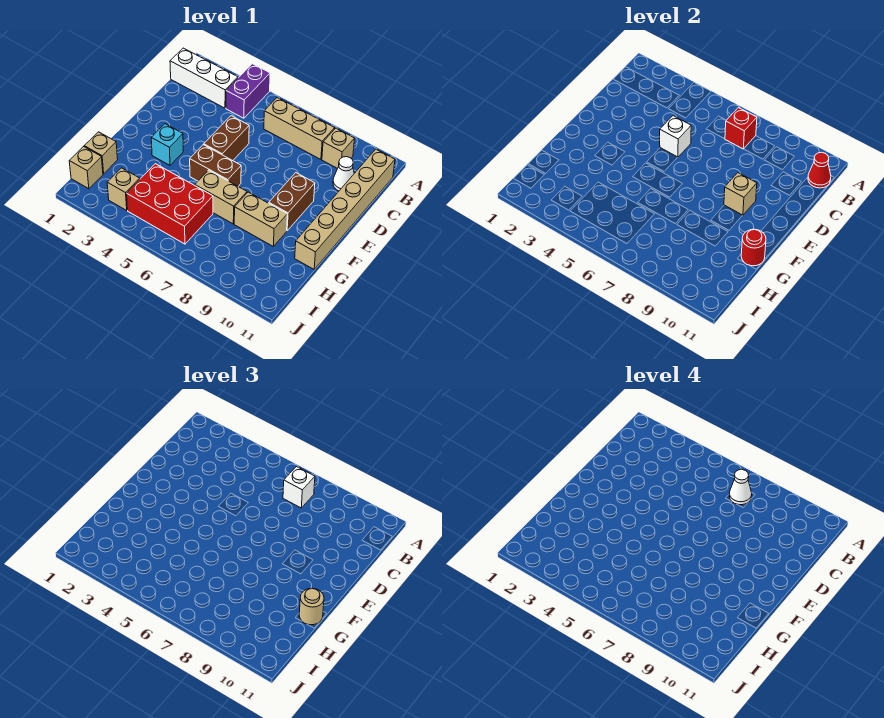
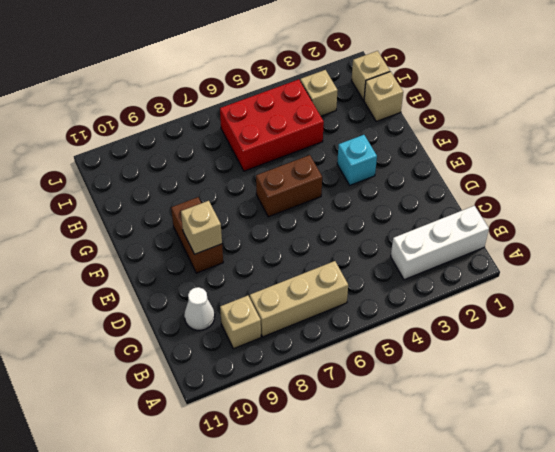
none -> purple 1x2 brick [226,64,270,118]
none -> tan 1x6 brick [295,149,395,269]
none -> brown 1x2 brick [204,116,249,161]

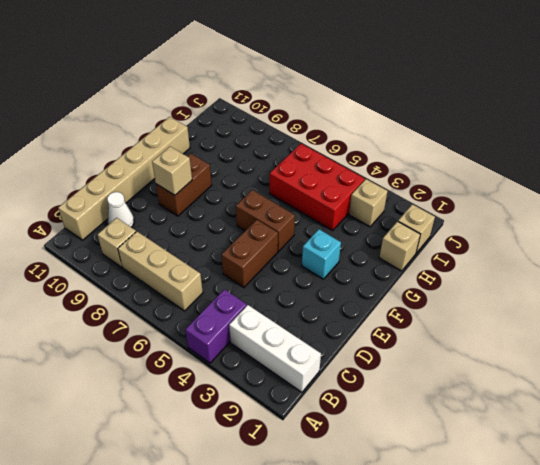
none -> tan 1x2 brick [195,170,247,224]
none -> tan 1x2 brick [234,192,287,246]
none -> red 1x1 brick [725,108,757,149]

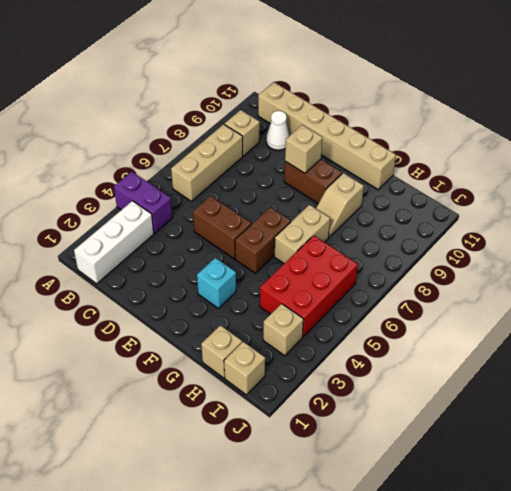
tan 1x2 slope [316,173,364,237] -> tan 1x2 brick [234,192,287,246]
none -> red 1x1 brick [725,108,757,149]
none -> red 1x1 cone [808,152,831,188]
none -> white 1x1 brick [660,116,691,157]

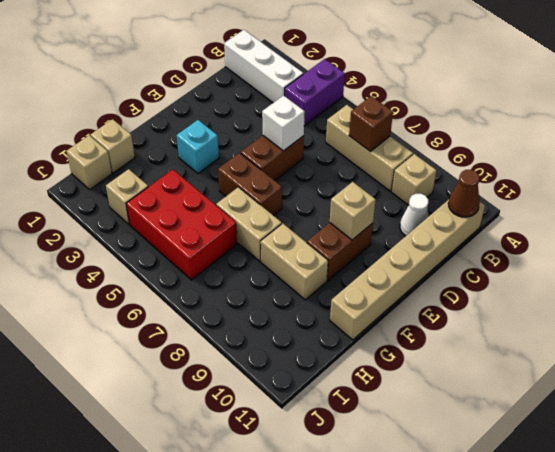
brown 1x1 brick [349,96,393,151] -> red 1x1 brick [725,108,757,149]
brown 1x1 cone [448,170,480,217] -> red 1x1 cone [808,152,831,188]
none -> red 1x1 round brick [741,229,766,266]
none -> white 1x1 brick [283,467,315,508]
none -> tan 1x1 round brick [299,588,324,625]

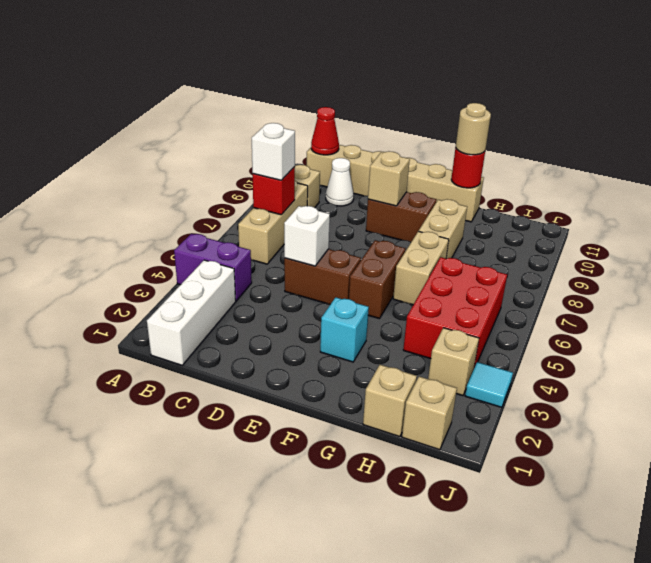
cyan 1x1 tile [465,362,513,407] -> none
none -> white 1x1 cone [729,470,752,505]

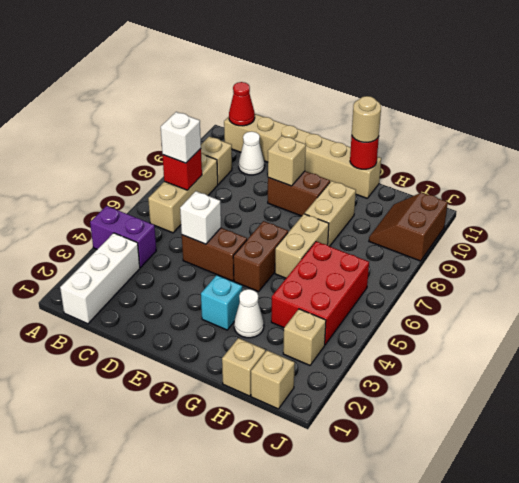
white 1x1 cone [234,289,264,338] -> white 1x1 cone moved to [729,470,752,505]
brown 2x2 slope [369,193,448,261] -> none

